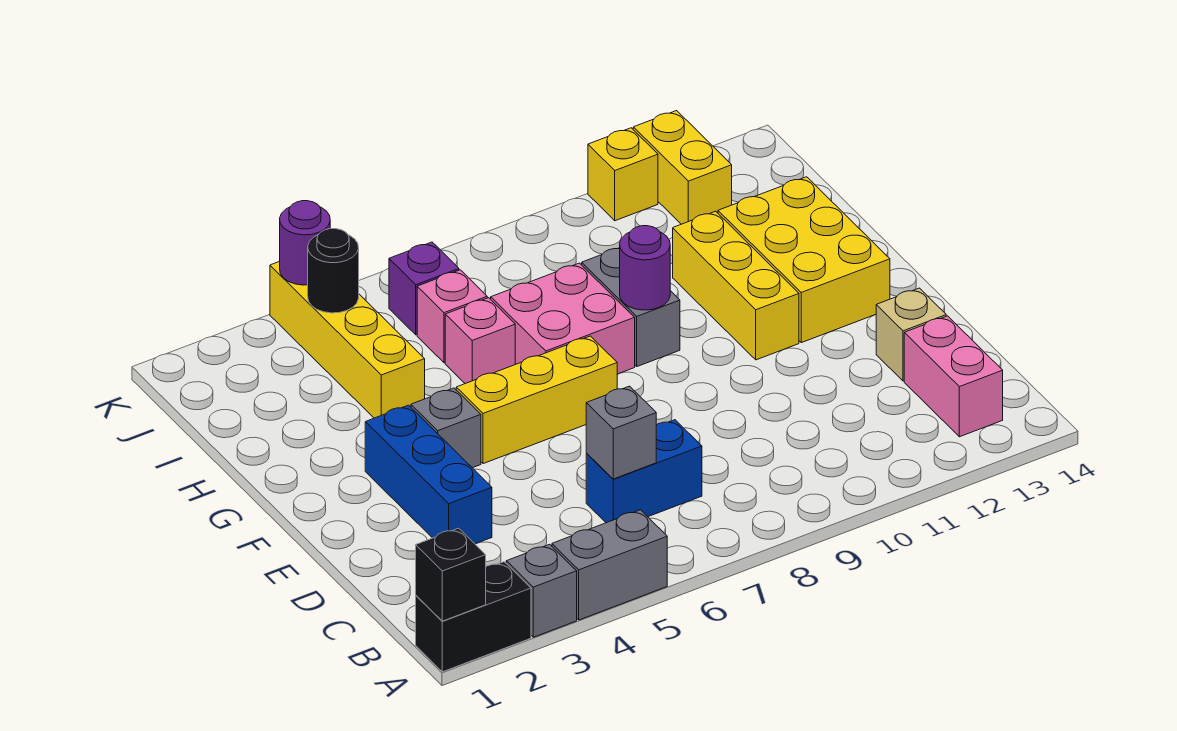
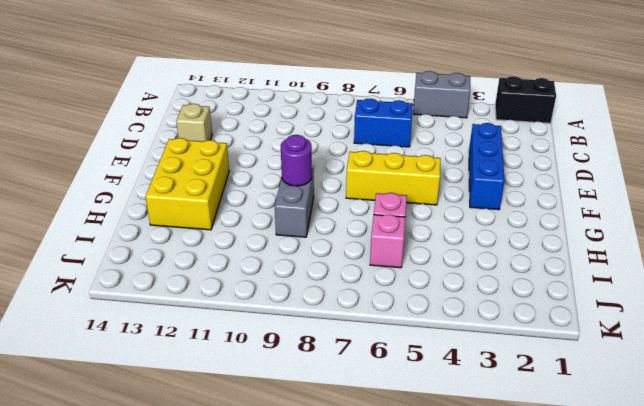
none -> grey 1x1 brick [506,544,577,637]
none -> pink 1x2 brick [904,316,1003,437]
none -> grey 1x1 brick [411,388,481,468]

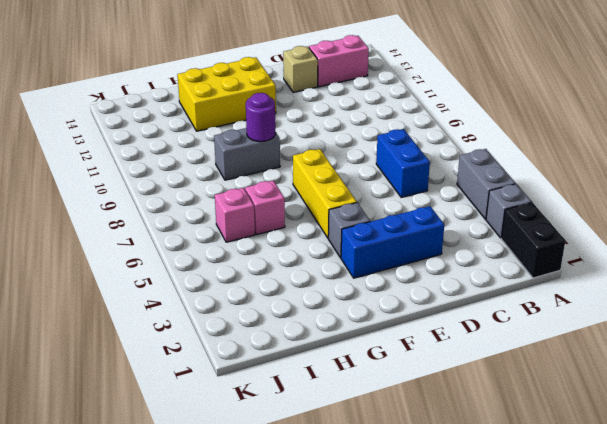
none -> yellow 1x3 brick [673,211,799,360]
none -> pink 2x2 brick [491,263,635,374]
none -> yellow 1x4 brick [270,261,425,418]

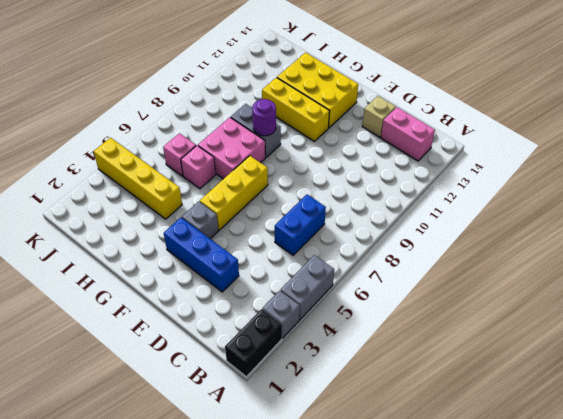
none -> purple 1x1 brick [389,242,459,335]
none -> yellow 1x2 brick [633,111,732,224]
none -> yellow 1x1 brick [588,128,658,221]

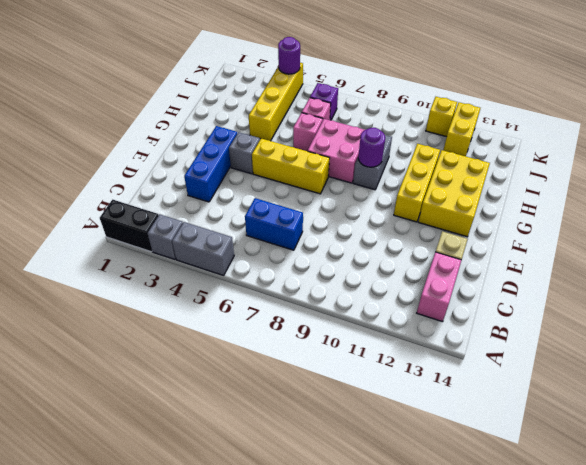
none -> black 1x1 brick [416,528,486,621]
none -> grey 1x1 brick [586,386,656,479]
none -> black 1x1 round brick [308,229,359,313]

